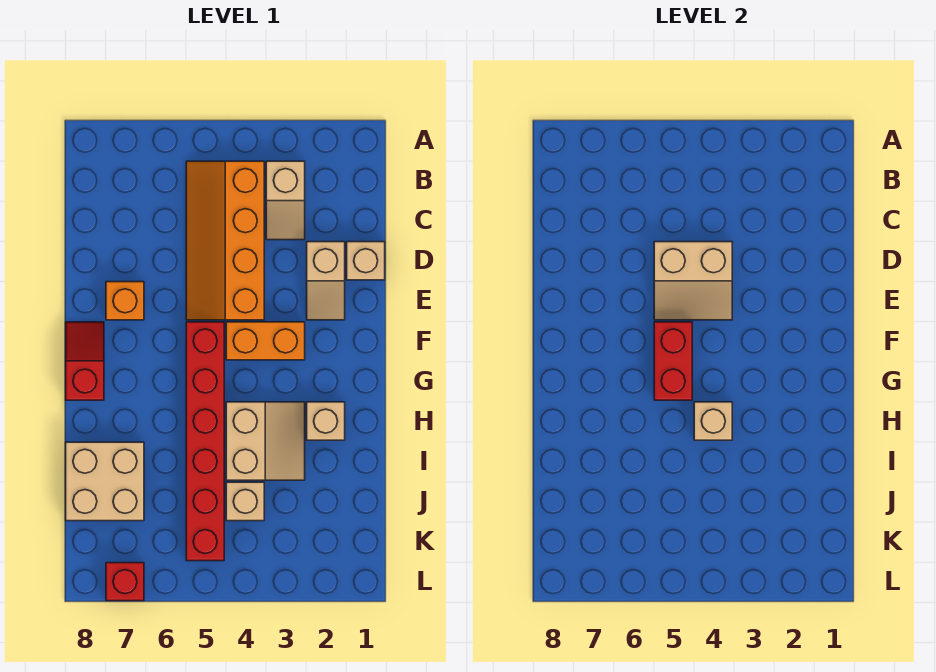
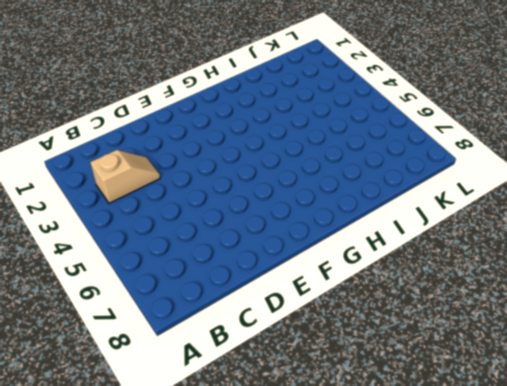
none -> orange 2x4 slope [186,161,264,320]
none -> tan 1x1 brick [347,242,385,280]
none -> tan 1x2 slope [307,242,345,320]

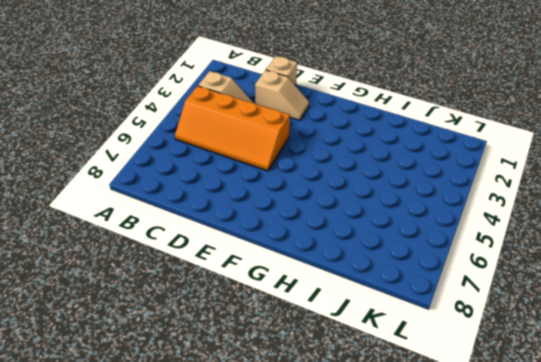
none -> orange 1x1 brick [106,282,144,320]
none -> orange 1x2 brick [226,322,305,360]
none -> red 1x6 brick [186,322,224,561]

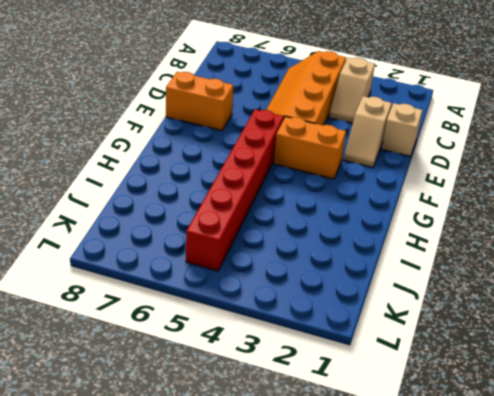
orange 1x2 brick [166,72,233,131] -> orange 1x1 brick [106,282,144,320]
none -> red 1x2 slope [66,322,104,400]
none -> tan 1x1 brick [307,402,345,440]
none -> tan 2x2 slope [226,402,305,480]

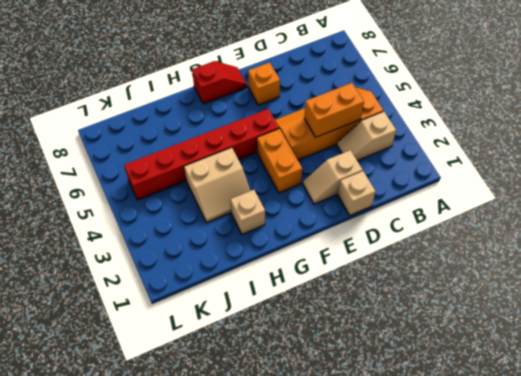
orange 1x2 brick [304,83,364,137] -> tan 2x2 slope [654,242,732,320]
none -> tan 2x2 brick [66,442,144,521]
none -> tan 1x1 brick [226,482,264,521]
none -> red 1x1 brick [106,563,144,601]

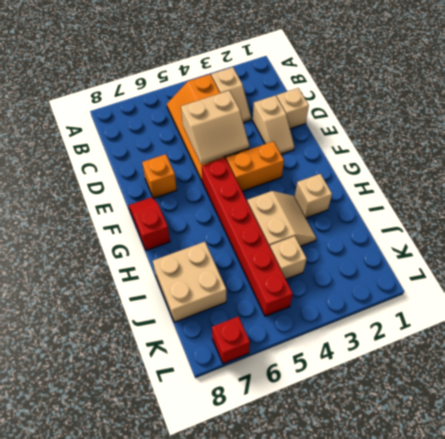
none -> red 1x2 brick [654,322,692,400]
none -> tan 1x1 brick [694,402,732,440]

